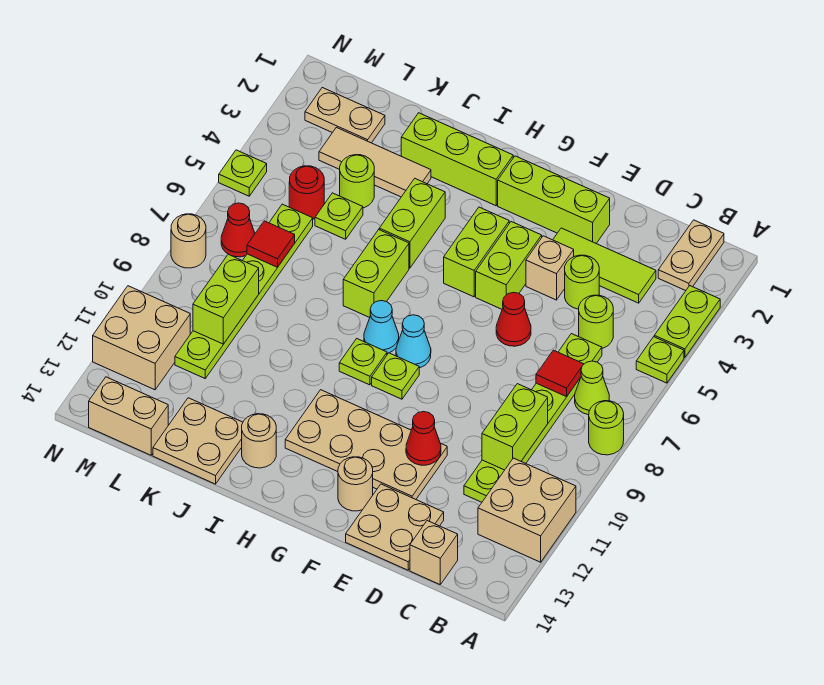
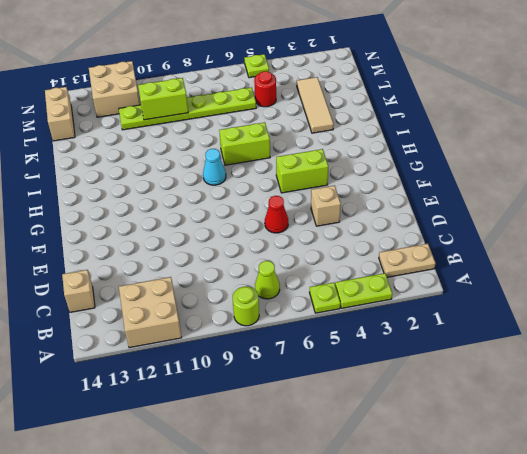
none -> lime 1x3 tile [553,228,656,303]
none -> lime 1x1 round brick [579,295,613,348]
none -> lime 1x6 plate [464,334,602,502]
none -> lime 1x1 round brick [565,255,599,309]

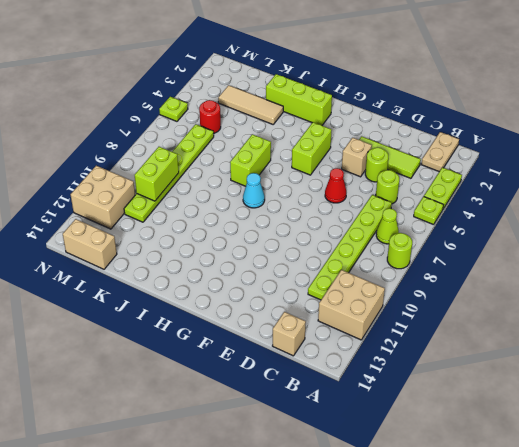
none -> tan 2x2 plate [346,484,444,570]
none -> lime 1x3 brick [498,156,610,243]
none -> tan 2x4 plate [285,390,447,499]
none -> lime 1x2 brick [476,222,542,309]

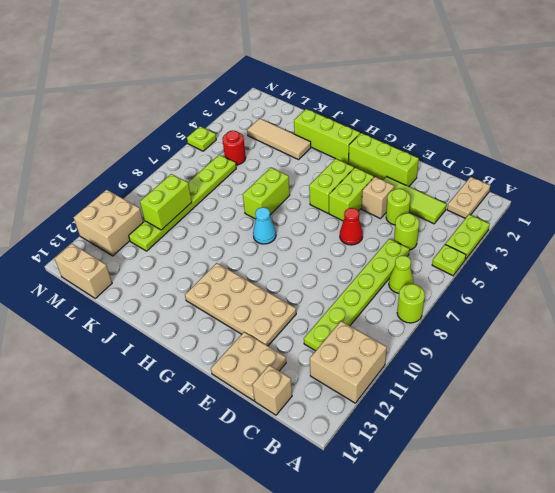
none -> tan 1x1 round brick [338,457,373,511]
none -> cyan 1x1 cone [396,315,431,368]
none -> lime 1x1 plate [372,353,419,399]
none -> lime 1x1 plate [339,339,387,385]

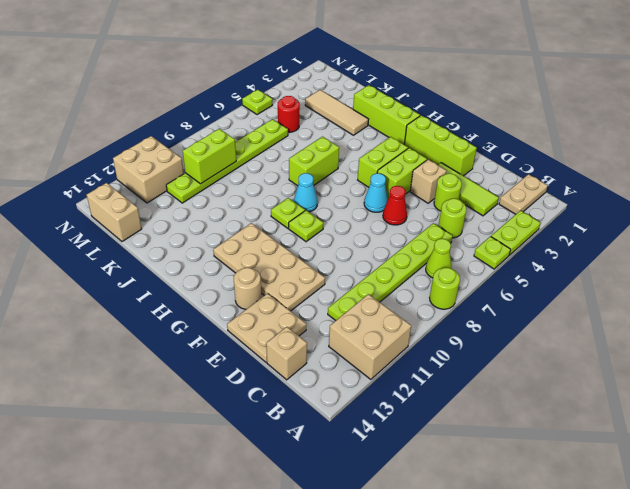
cyan 1x1 cone [364,173,388,212] -> cyan 1x1 cone moved to [396,315,431,368]
none -> lime 1x2 brick [379,179,445,268]
none -> tan 1x1 round brick [242,414,276,468]
none -> tan 2x2 plate [153,398,243,484]
none -> lime 1x1 round brick [340,155,374,208]

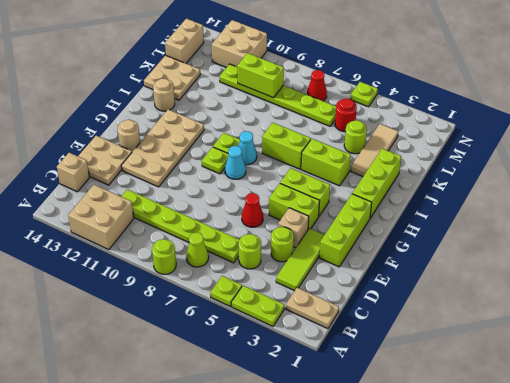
none -> lime 1x1 plate [315,193,363,239]
none -> tan 1x2 plate [305,88,385,143]
none -> tan 1x1 round brick [171,214,206,268]
none -> red 1x1 tile [536,350,583,397]

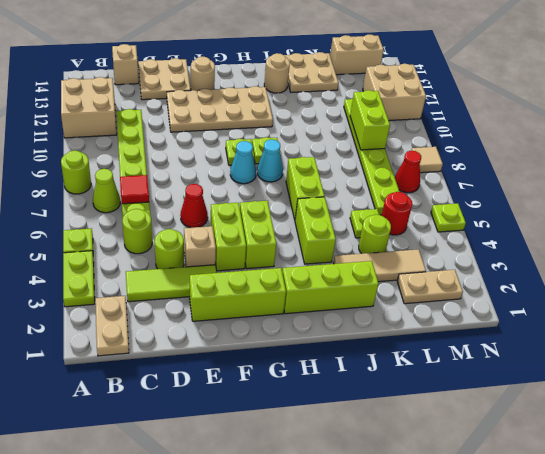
tan 1x1 tile [412,147,443,173] -> tan 1x1 round brick [171,214,206,268]
none -> lime 1x2 brick [482,384,548,470]
none -> red 1x1 cone [406,412,441,465]
none -> red 1x1 tile [247,221,295,267]

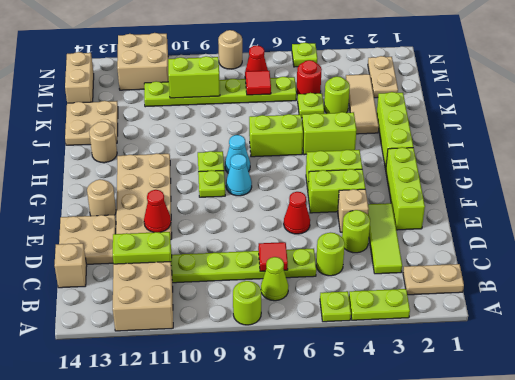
lime 1x2 brick [113,232,172,269] -> lime 1x2 brick moved to [482,384,548,470]

